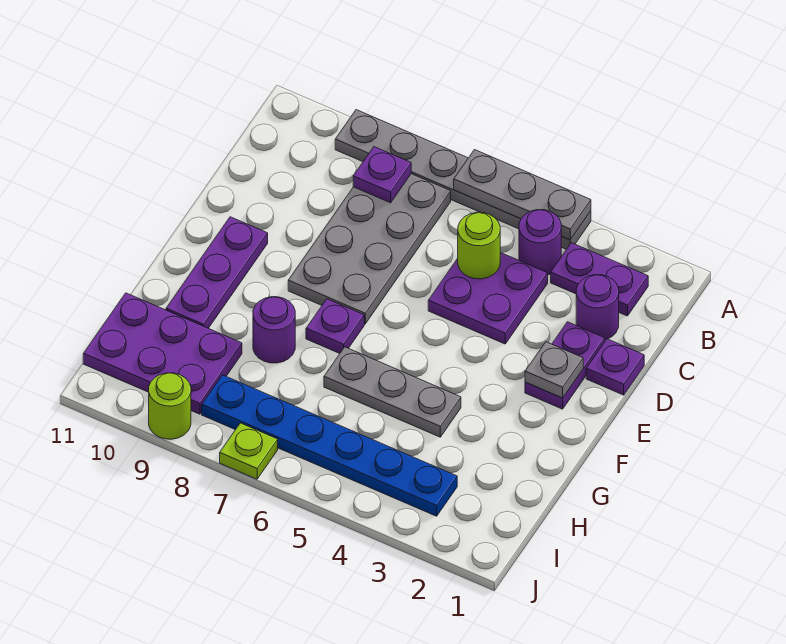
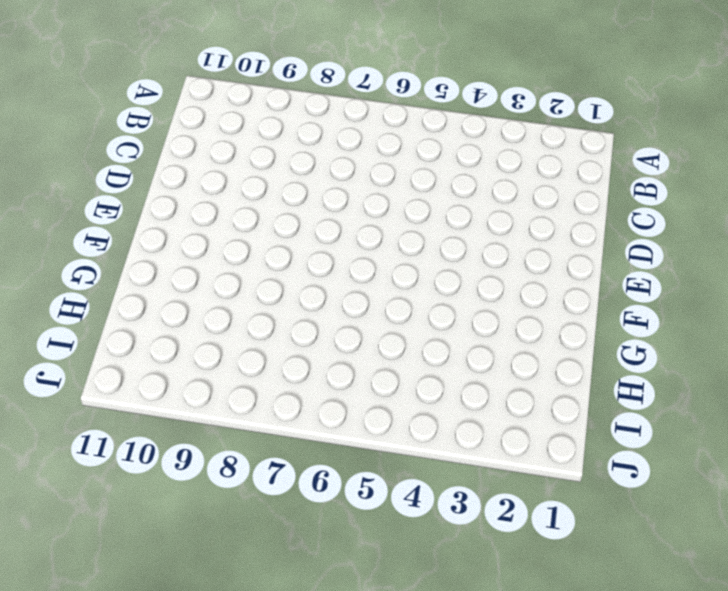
none -> grey 1x6 plate [335,110,591,249]
none -> purple 1x2 plate [551,243,648,316]
none -> purple 1x1 round brick [519,210,562,275]

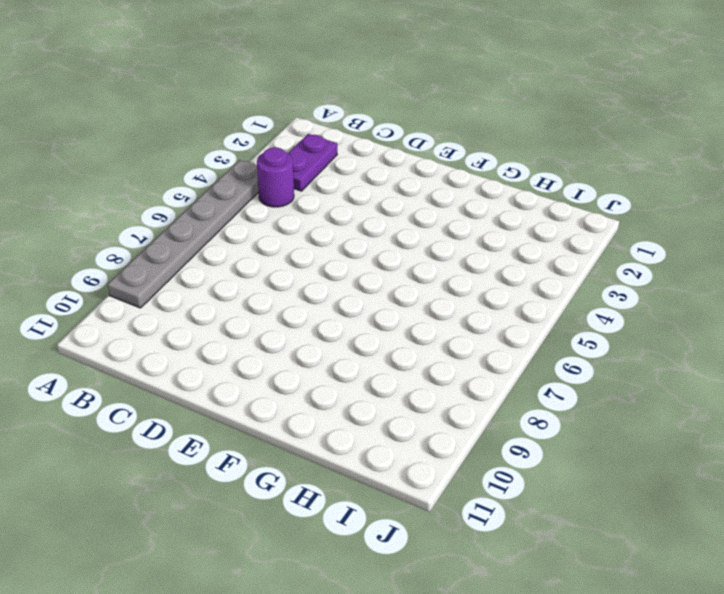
none -> grey 2x4 plate [288,174,451,324]
none -> purple 1x1 round brick [576,275,619,340]
none -> purple 2x2 plate [428,253,548,344]

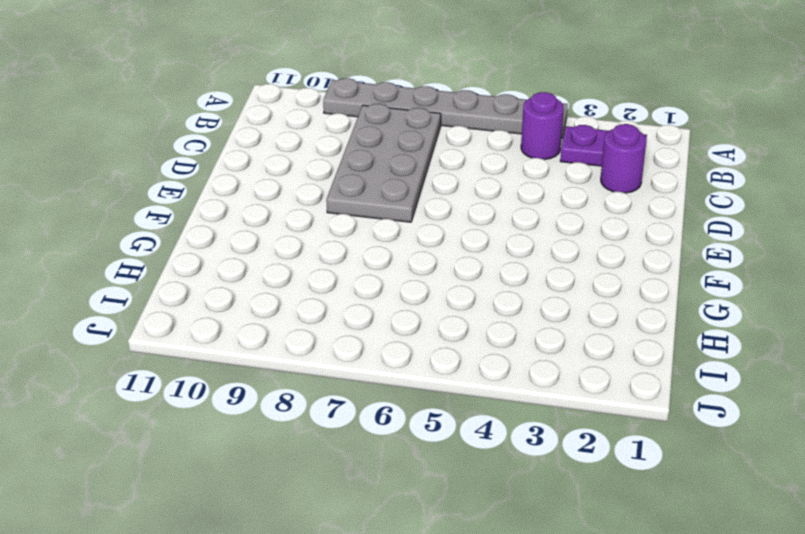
none -> purple 2x2 plate [428,253,548,344]
none -> purple 1x1 plate [586,339,644,395]
none -> purple 1x2 plate [525,322,605,409]

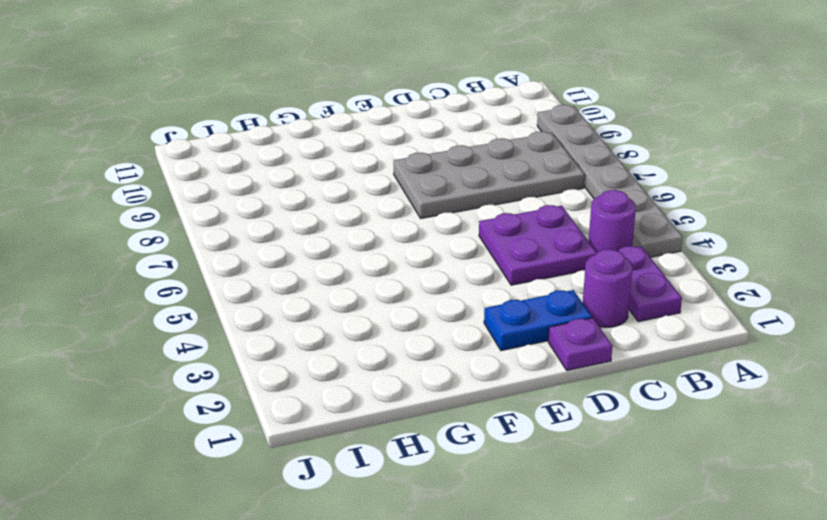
blue 1x2 plate [484,290,592,351] -> purple 1x2 plate [525,322,605,409]
none -> purple 1x3 plate [166,217,268,328]
none -> purple 1x1 plate [306,299,364,353]
none -> grey 1x3 plate [324,347,461,437]

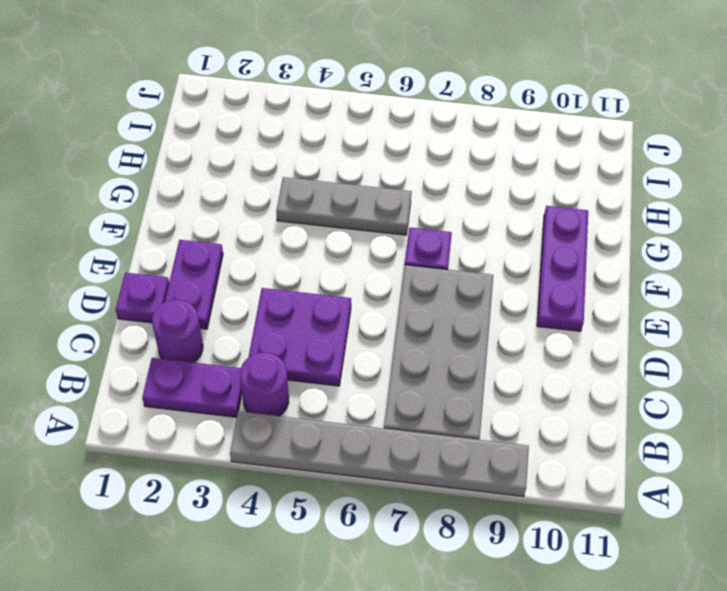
none -> purple 1x1 round brick [253,297,295,363]
none -> purple 2x3 plate [83,293,242,414]
none -> blue 1x6 plate [202,375,457,516]

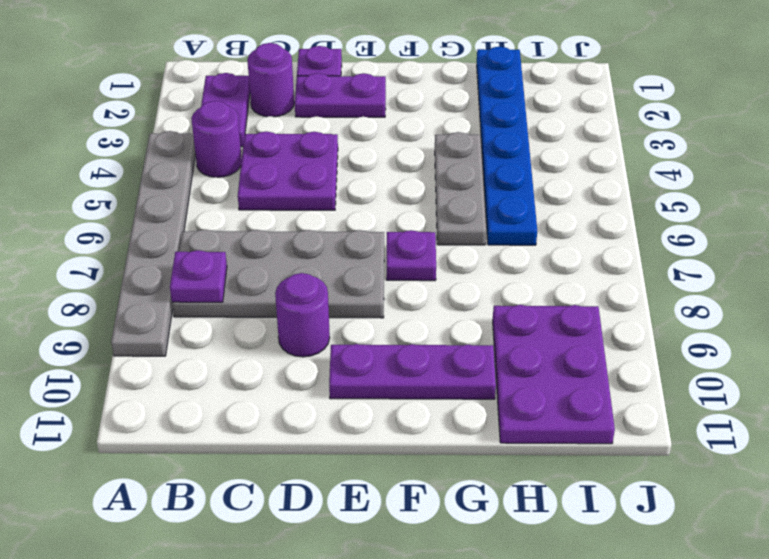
purple 1x1 round brick [275,273,330,357] -> purple 1x1 round brick moved to [253,297,295,363]
blue 1x6 plate [477,47,537,245] -> blue 1x6 plate moved to [202,375,457,516]
none -> lime 1x1 plate [220,423,278,479]
none -> lime 1x1 round brick [149,373,191,439]
none -> grey 1x3 plate [454,150,591,240]

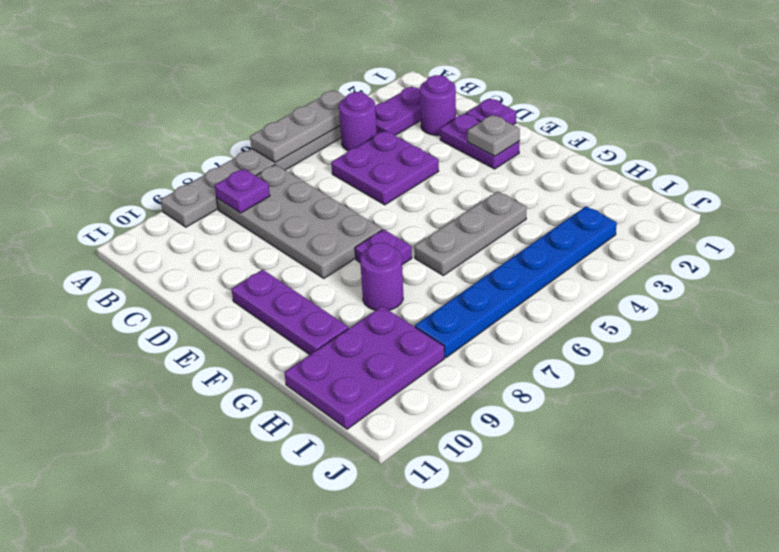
none -> lime 1x1 plate [220,423,278,479]
none -> lime 1x1 round brick [149,373,191,439]
none -> lime 1x1 round brick [458,212,500,279]

